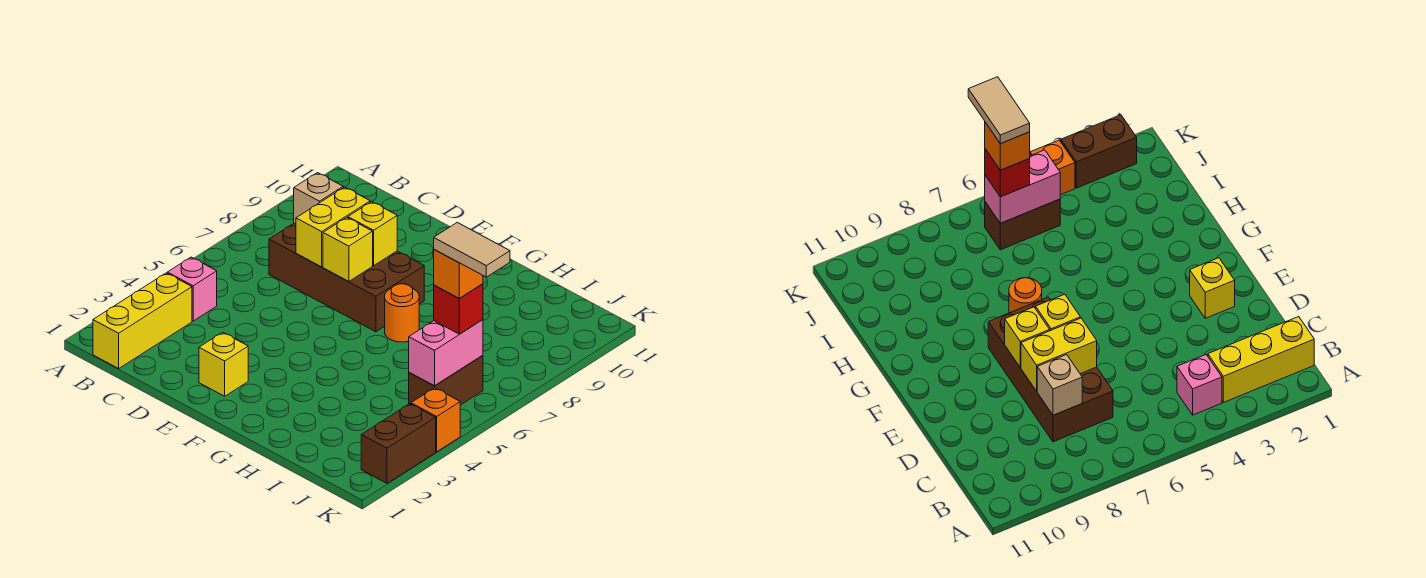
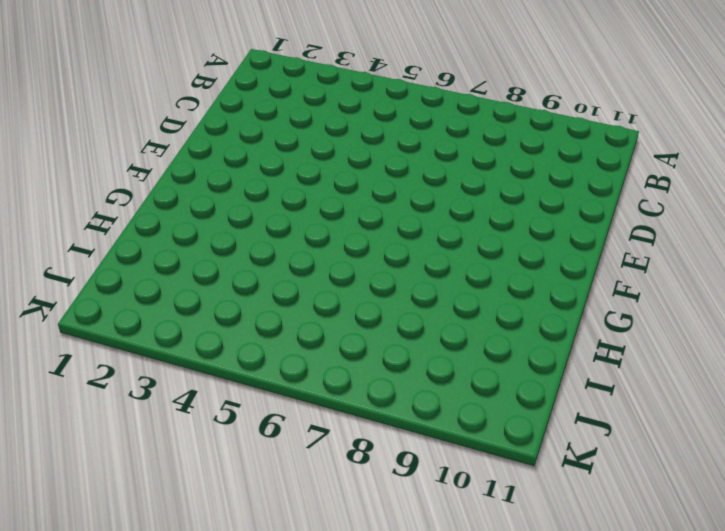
none -> yellow 1x3 brick [93,273,192,369]
none -> pink 1x1 brick [167,257,217,321]
none -> brown 2x4 brick [269,223,424,332]

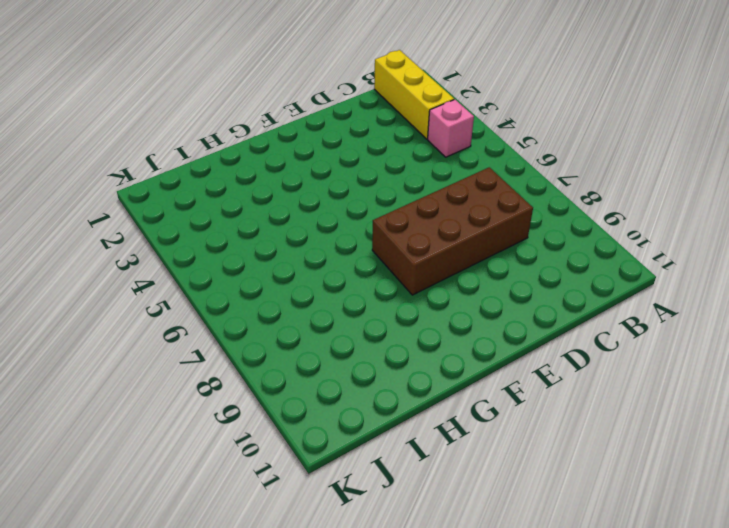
none -> yellow 1x1 brick [199,332,248,396]
none -> orange 1x1 round brick [385,284,419,342]
none -> brown 1x2 brick [409,355,483,405]

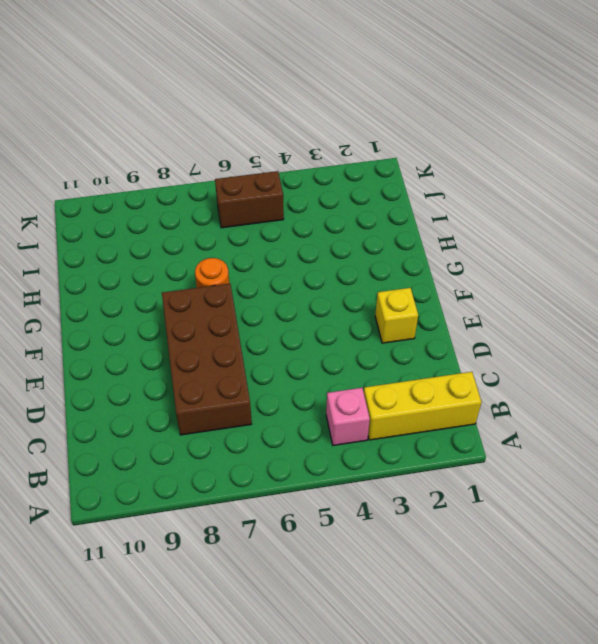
none -> brown 1x2 brick [361,404,436,483]
none -> orange 1x1 brick [411,388,460,452]
none -> tan 1x1 brick [294,173,343,224]

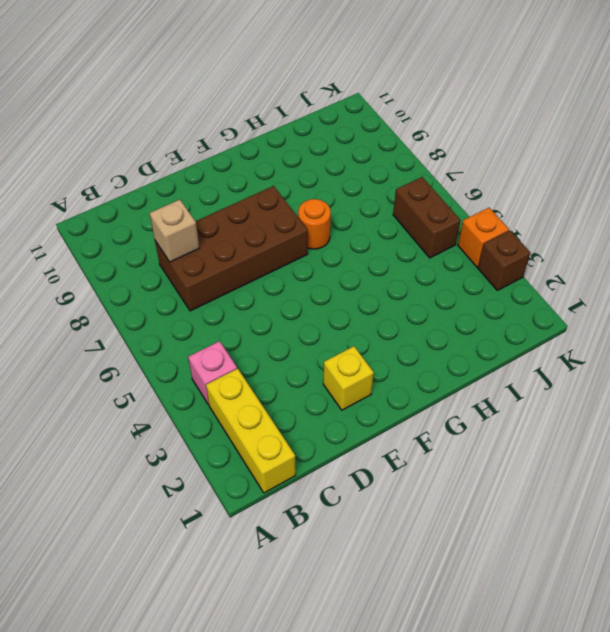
brown 1x1 brick [478,230,530,290] -> brown 1x2 brick [361,404,436,483]
none -> yellow 1x2 brick [296,187,370,267]
none -> yellow 1x1 brick [323,218,373,282]
none -> yellow 1x1 brick [348,202,397,266]

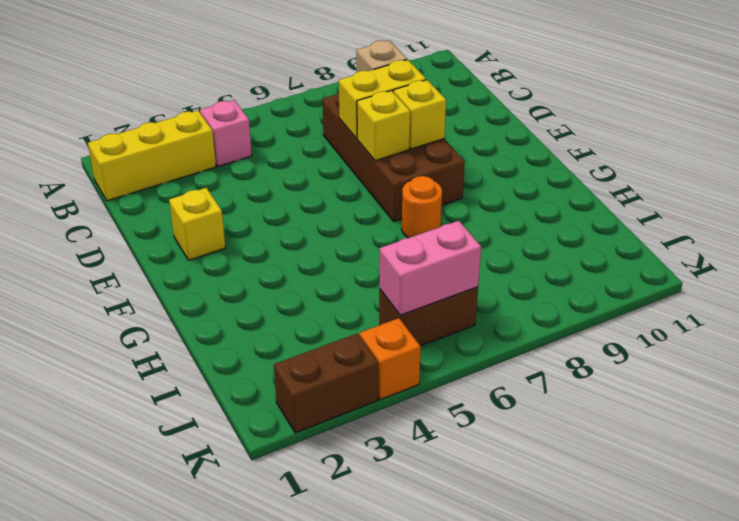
none -> red 1x1 brick [434,284,483,334]
none -> orange 1x1 brick [434,250,483,298]
none -> tan 1x2 tile [434,223,510,277]

